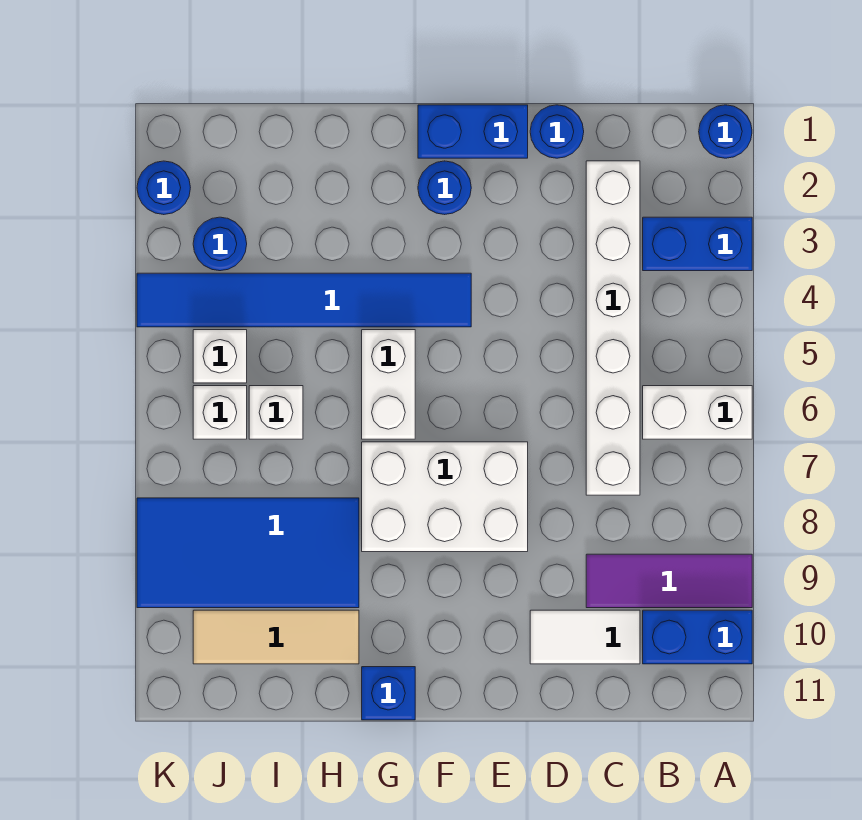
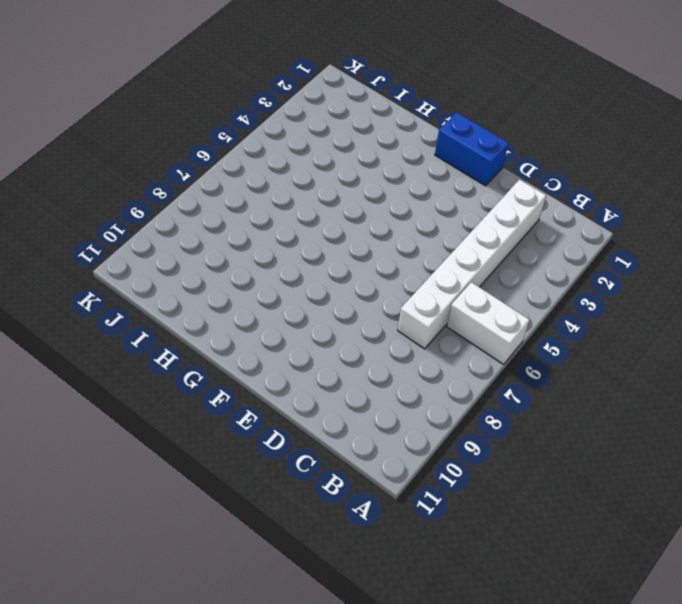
none -> blue 1x1 round brick [699,105,752,158]
none -> blue 1x2 brick [643,217,752,271]
none -> purple 1x3 tile [586,554,752,608]

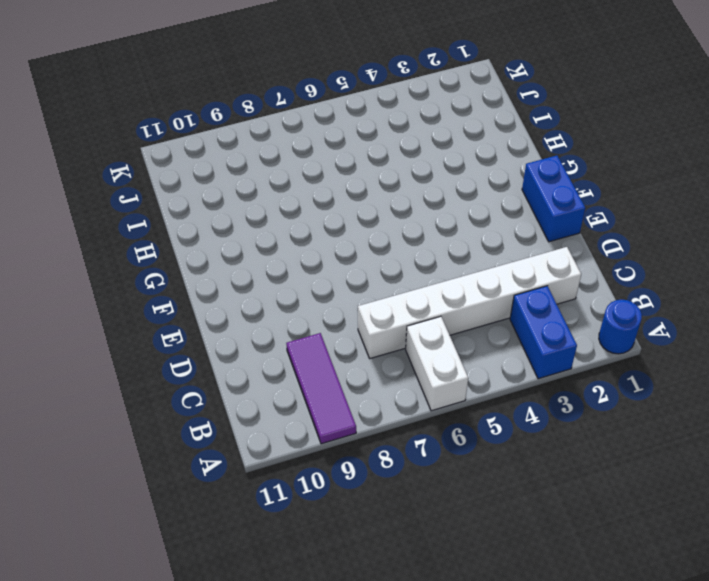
none -> blue 1x2 brick [643,610,752,664]
none -> white 1x2 tile [530,610,640,664]
none -> blue 1x1 round brick [530,105,584,158]

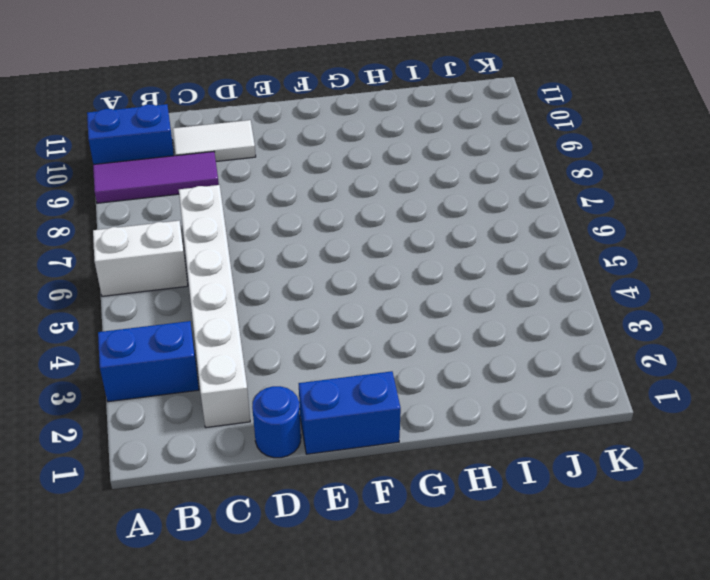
none -> blue 1x1 round brick [699,105,752,158]
none -> white 2x3 brick [362,442,528,552]
none -> blue 1x1 round brick [418,161,471,215]

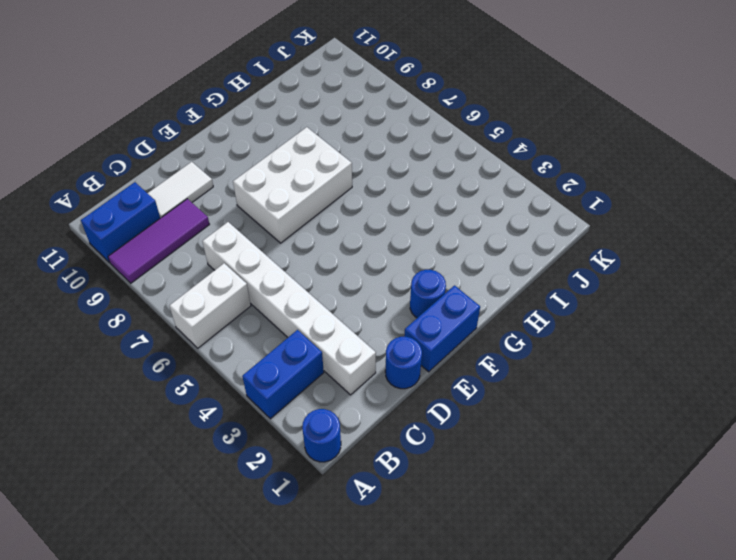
none -> blue 1x6 tile [137,273,471,327]
none -> white 1x2 brick [362,330,415,439]
none -> blue 1x1 brick [362,667,415,720]

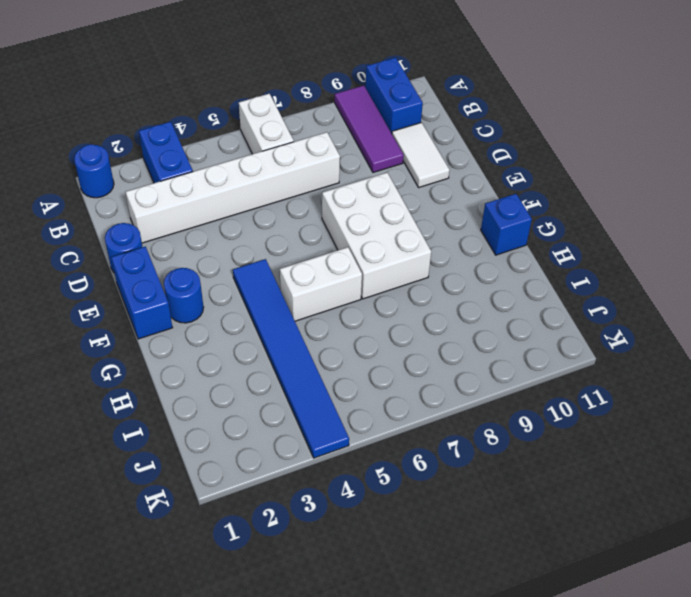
none -> blue 2x4 tile [137,498,359,608]
none -> tan 1x3 tile [193,610,359,664]
none -> white 1x1 brick [249,386,303,439]

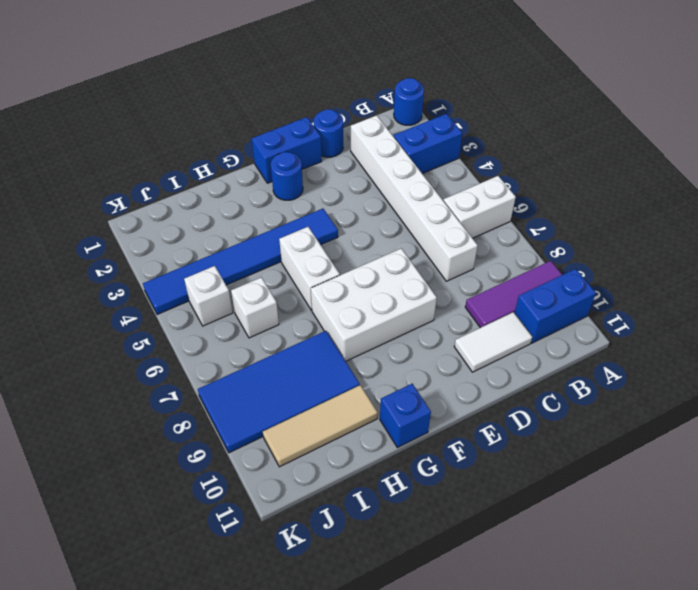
none -> blue 1x1 round brick [193,217,247,271]
none -> white 1x1 brick [193,386,247,439]
none -> blue 1x1 round brick [137,161,190,215]

